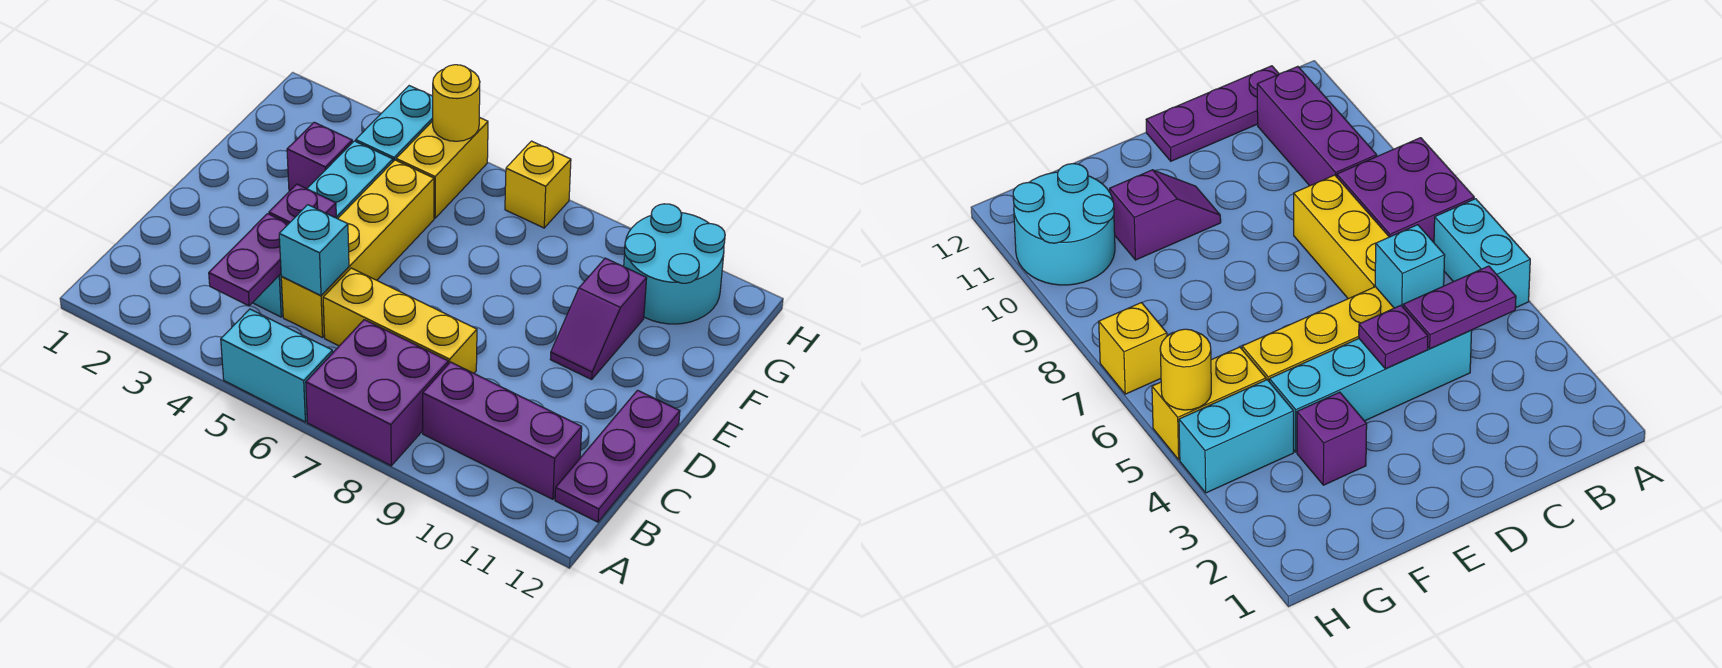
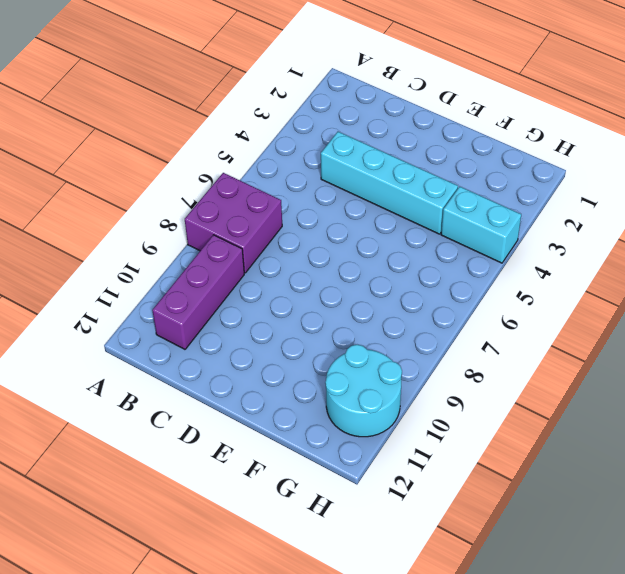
none -> cyan 1x2 brick [221,309,333,422]
none -> purple 1x3 plate [555,390,680,522]
none -> yellow 1x4 brick [281,160,434,338]

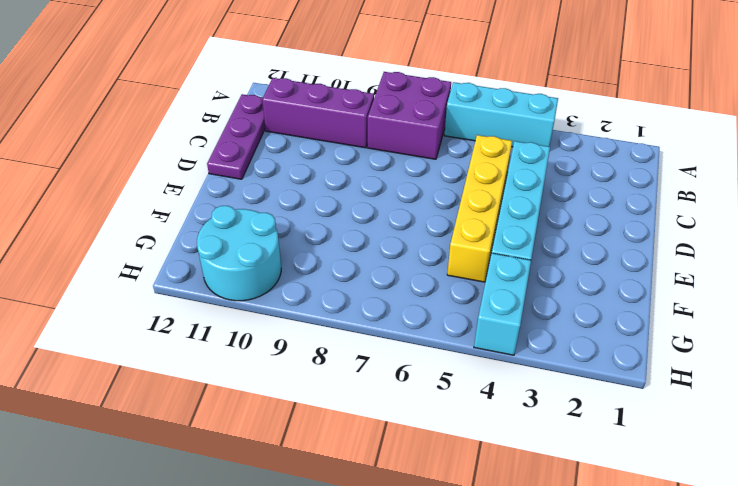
cyan 1x3 brick [444,82,558,147] -> cyan 1x2 brick [221,309,333,422]
none -> yellow 1x3 brick [323,268,477,373]
none -> purple 1x2 slope [550,258,647,379]
none -> purple 1x1 brick [287,122,352,191]

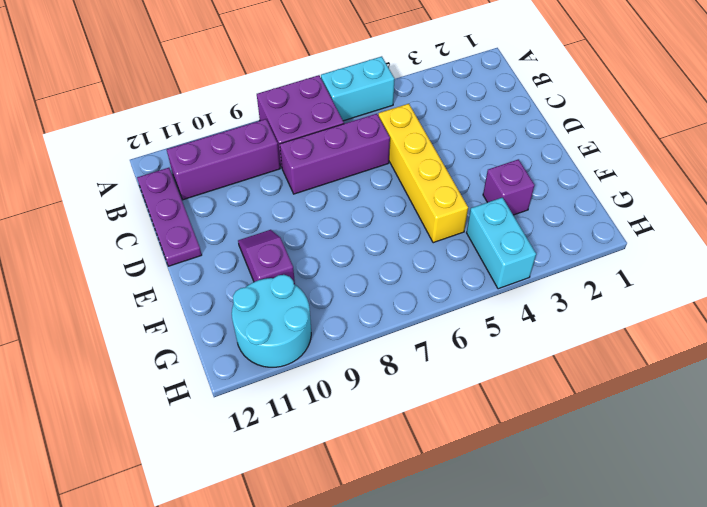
purple 1x3 brick [280,114,390,194] -> yellow 1x3 brick [323,268,477,373]
none -> cyan 1x4 brick [253,141,393,317]
none -> yellow 1x2 brick [396,117,488,218]
none -> yellow 1x1 brick [505,141,571,228]

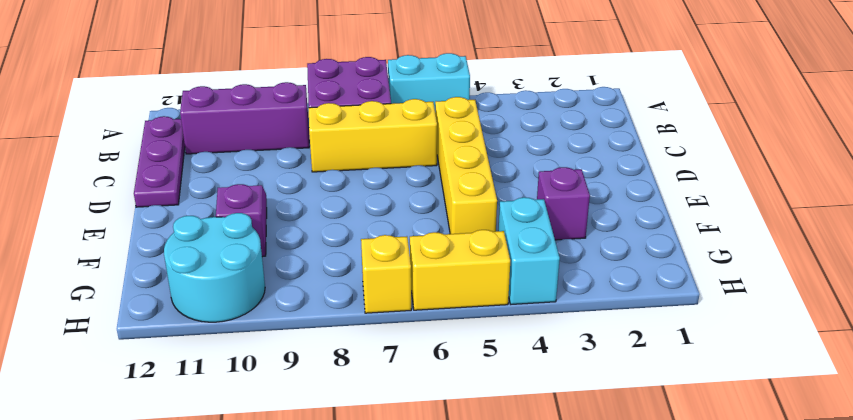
yellow 1x2 brick [410,230,510,310] -> yellow 1x2 brick turned to [396,117,488,218]
none -> cyan 1x4 brick [253,141,393,317]
none -> purple 1x2 plate [209,214,288,306]
none -> cyan 1x1 brick [279,205,349,295]

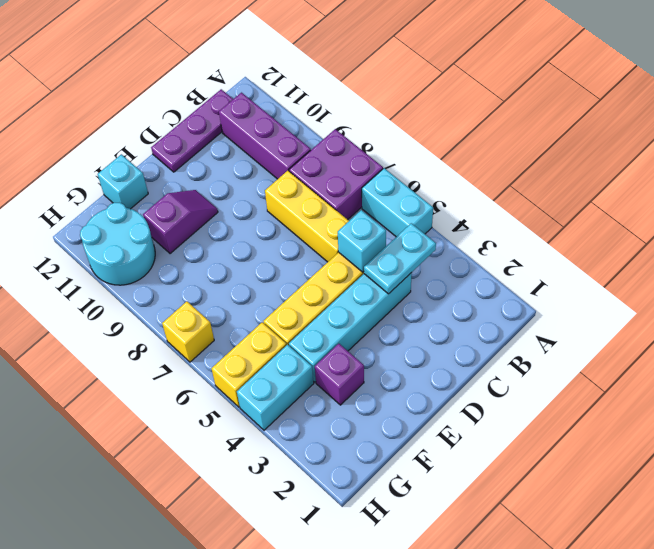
cyan 1x2 plate [364,223,436,294] -> purple 1x2 plate [209,214,288,306]
cyan 1x1 brick [98,154,148,209] -> none
none -> purple 1x1 plate [269,184,336,224]
none -> yellow 1x1 round brick [433,65,480,141]

